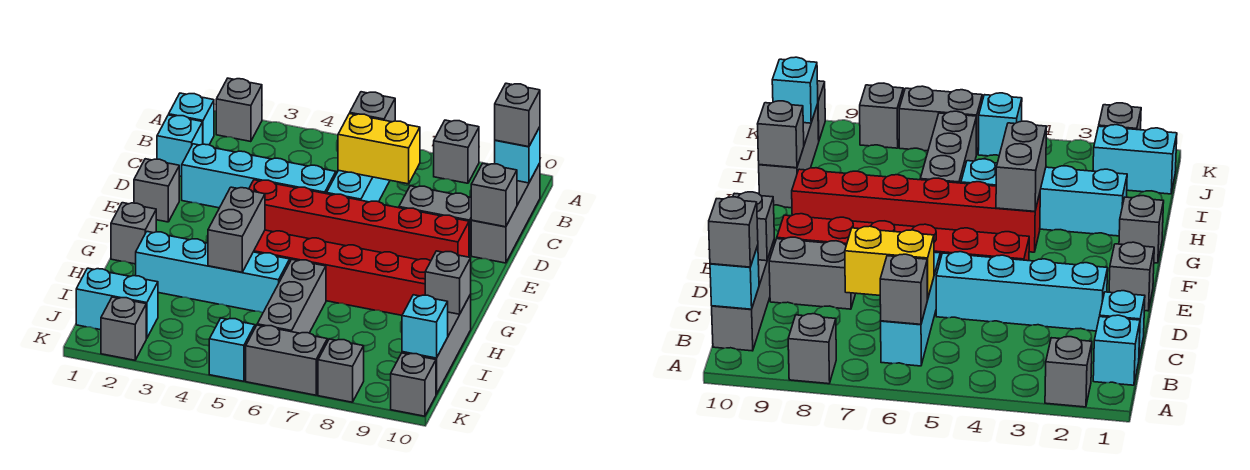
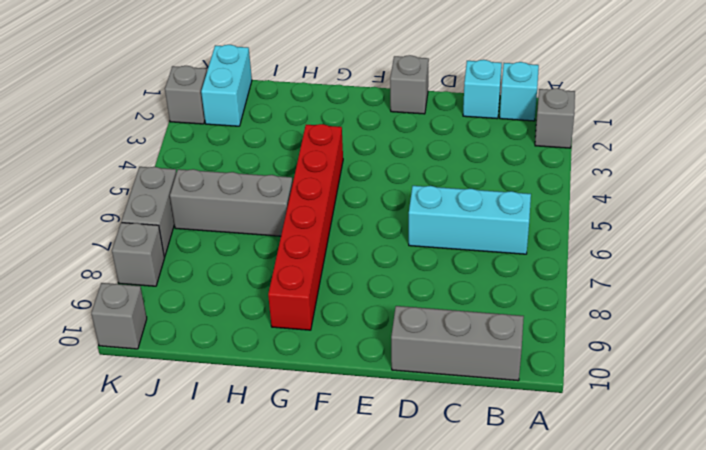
none -> grey 1x1 brick [434,120,479,183]
none -> cyan 1x4 brick [182,144,336,208]
none -> grey 1x2 brick [399,186,472,256]

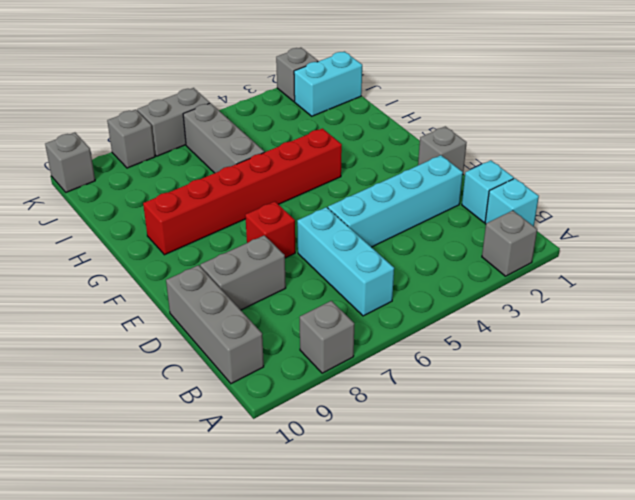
red 1x1 brick [245,202,295,258] -> red 1x6 brick [249,180,469,261]
none -> grey 1x1 brick [111,203,156,264]
none -> cyan 1x4 brick [136,232,290,313]
none -> grey 1x3 brick [402,295,471,394]

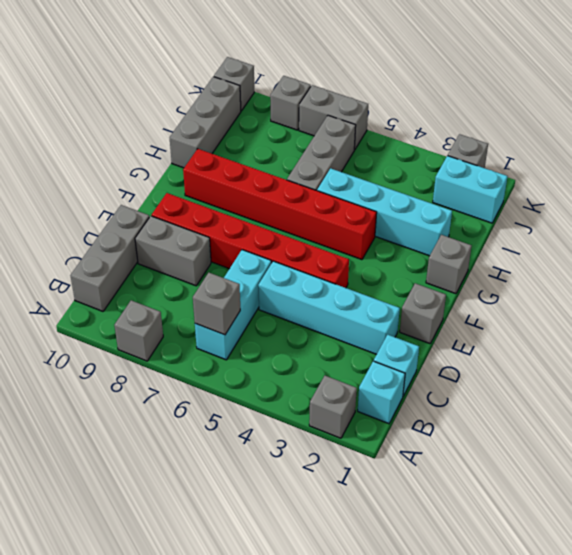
none -> cyan 1x1 brick [209,318,255,381]
none -> cyan 1x1 brick [495,127,540,183]
none -> yellow 1x2 brick [338,114,420,184]

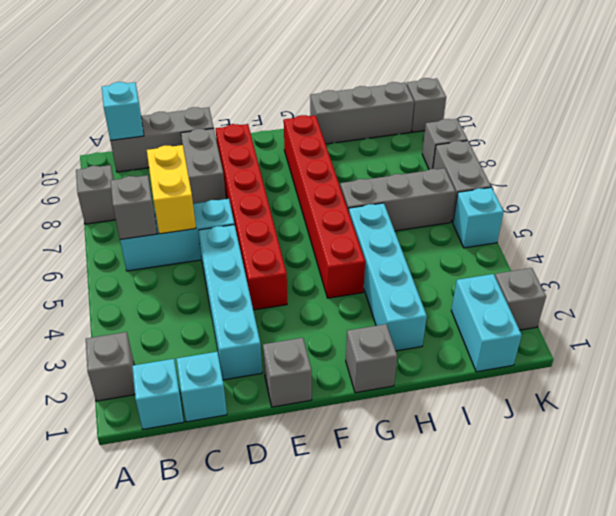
none -> grey 1x1 brick [471,164,517,227]
none -> grey 1x2 brick [208,187,265,272]
none -> grey 1x1 brick [425,251,471,314]

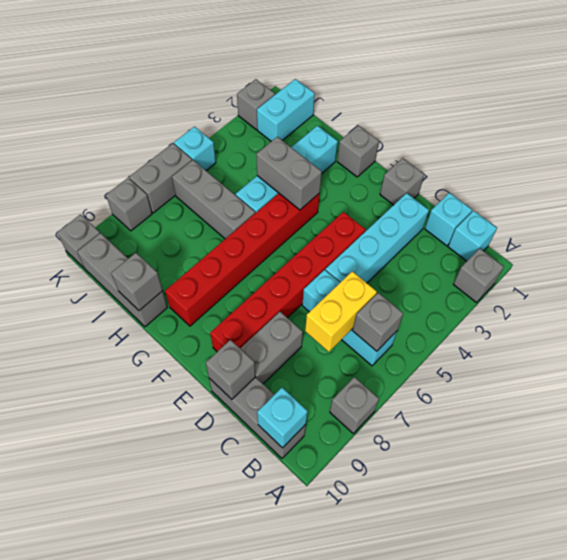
none -> cyan 1x1 brick [402,295,448,358]
none -> grey 1x1 brick [495,83,540,147]

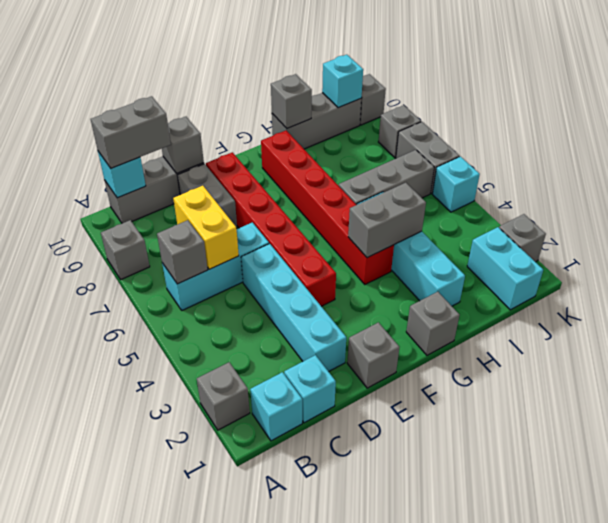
grey 1x2 brick [91,96,171,168] -> grey 1x1 brick [495,83,540,147]

